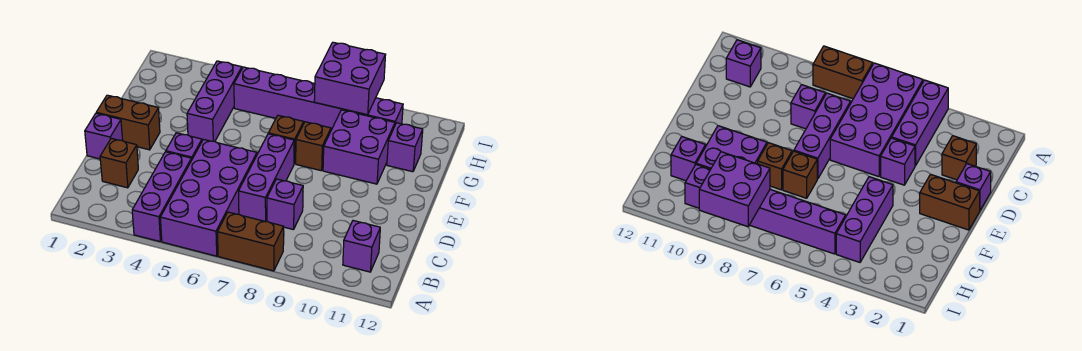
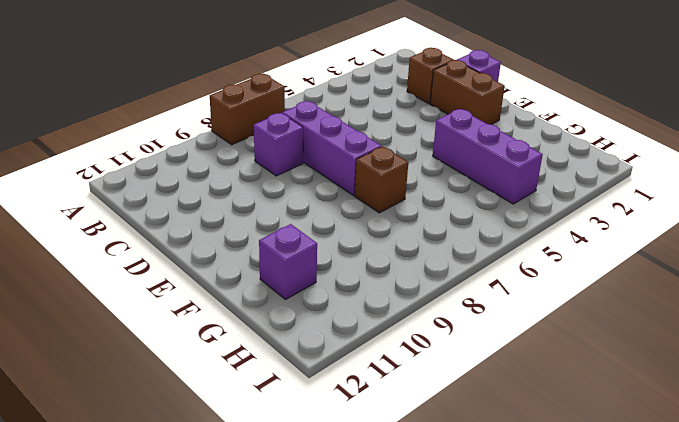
brown 1x2 brick [430,60,505,125] -> brown 1x2 brick turned to [96,95,160,150]
none -> purple 1x3 brick [132,152,192,241]
none -> purple 2x4 brick [160,139,257,256]
none -> purple 1x1 brick [343,221,380,272]

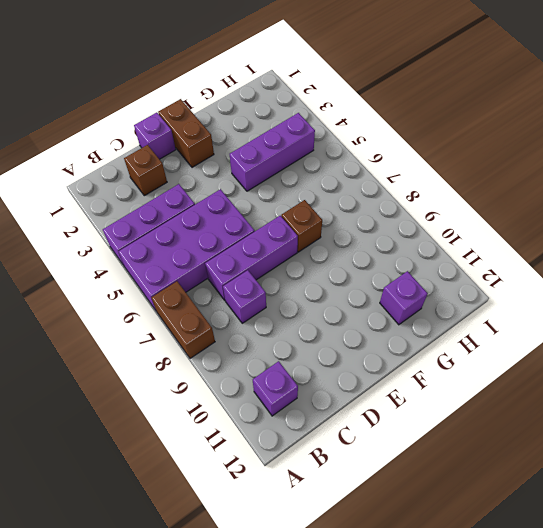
none -> purple 1x1 brick [166,133,202,160]
none -> brown 1x1 brick [296,122,331,171]
none -> purple 2x2 brick [323,110,395,184]

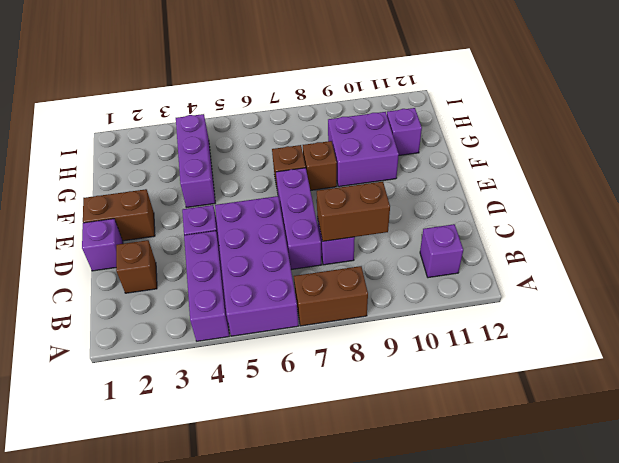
brown 1x2 brick [317,182,390,241] -> none
none -> purple 1x6 brick [234,67,403,130]
none -> purple 2x2 brick [314,42,386,115]

